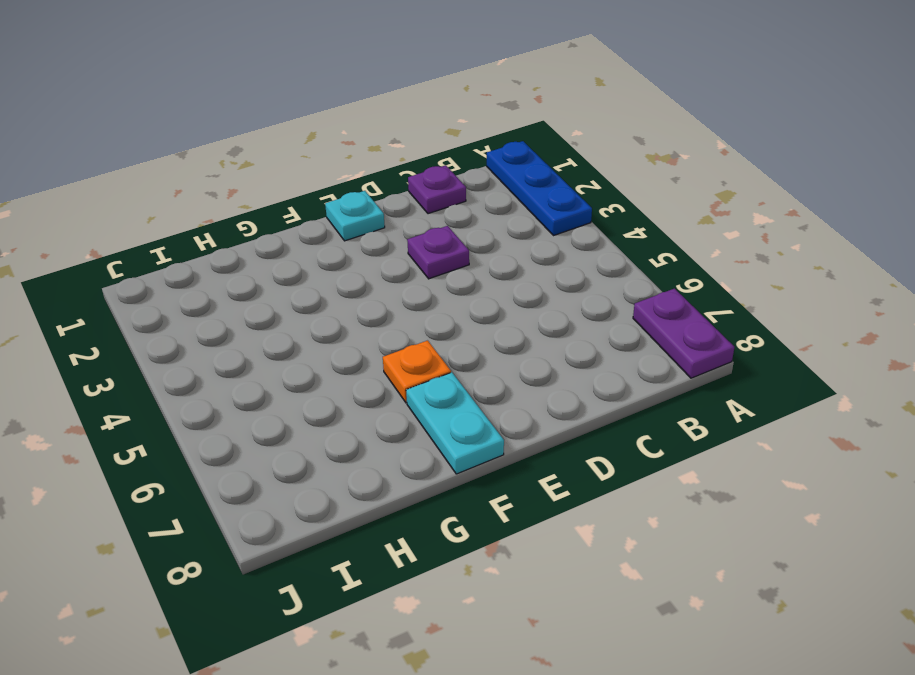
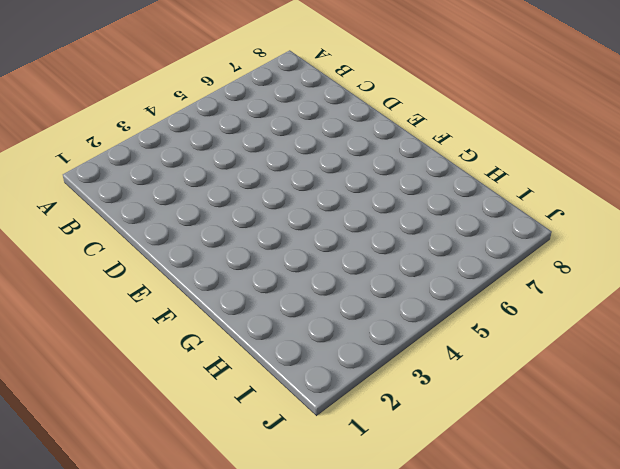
none -> blue 1x3 plate [487,141,592,236]
none -> purple 1x2 plate [633,289,734,378]

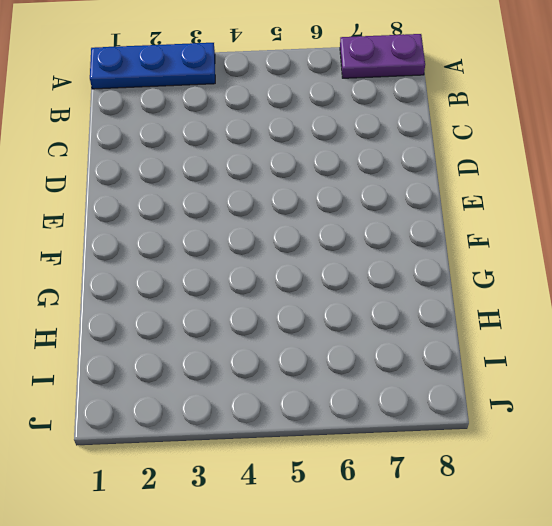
none -> purple 1x1 plate [408,165,466,214]
none -> purple 1x1 plate [407,226,469,279]

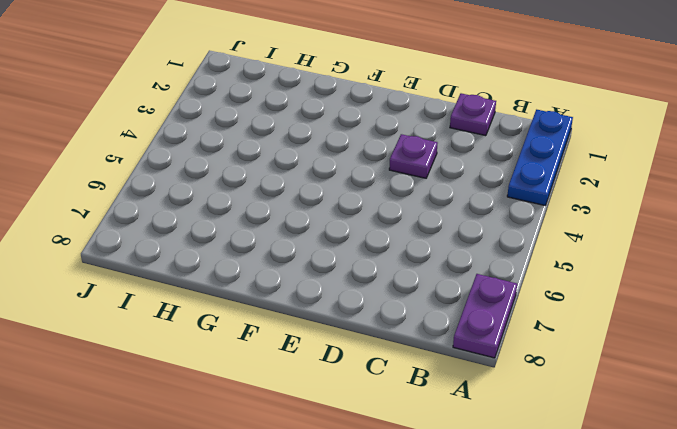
none -> cyan 1x1 plate [325,191,385,241]
none -> orange 1x1 plate [383,341,451,403]

